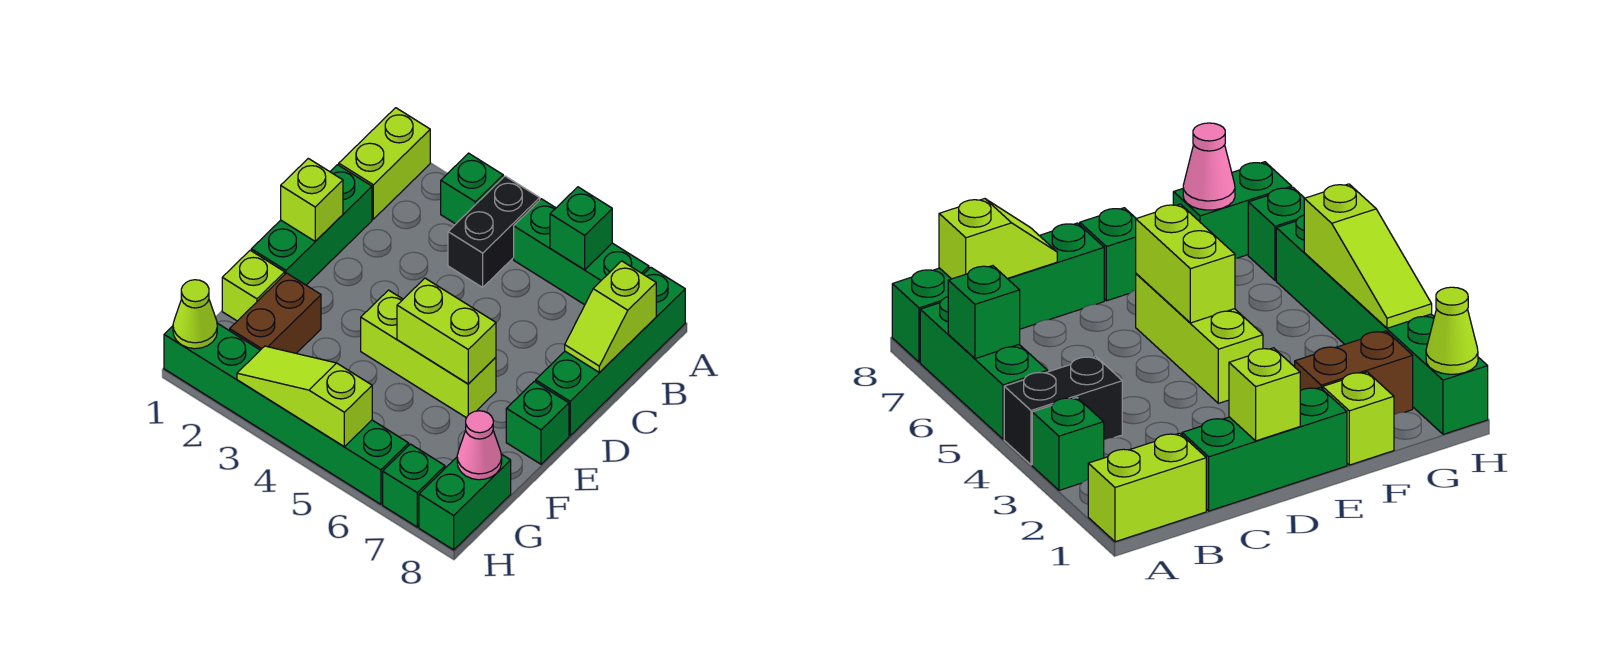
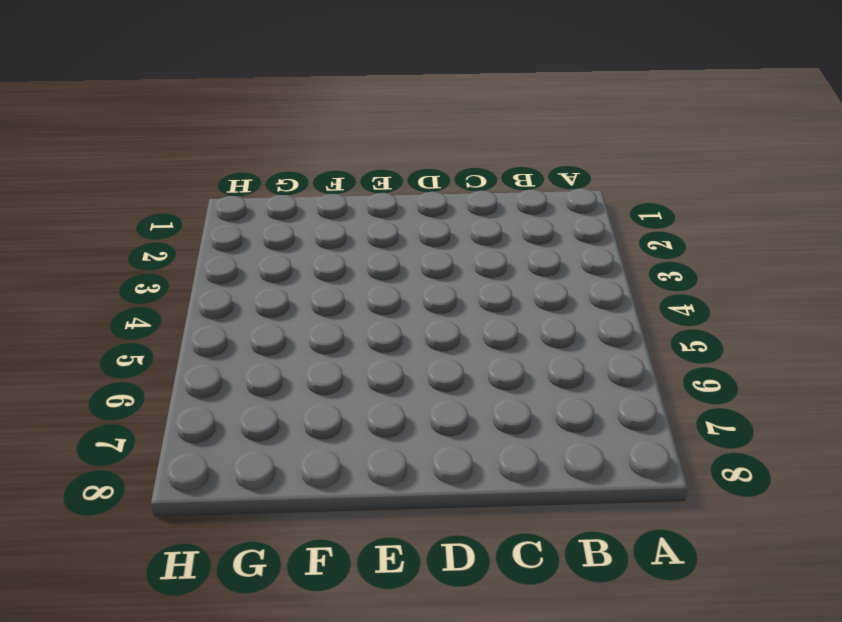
none -> lime 1x2 brick [339,108,430,219]
none -> green 1x1 brick [441,153,503,224]
none -> black 1x2 brick [448,176,540,287]

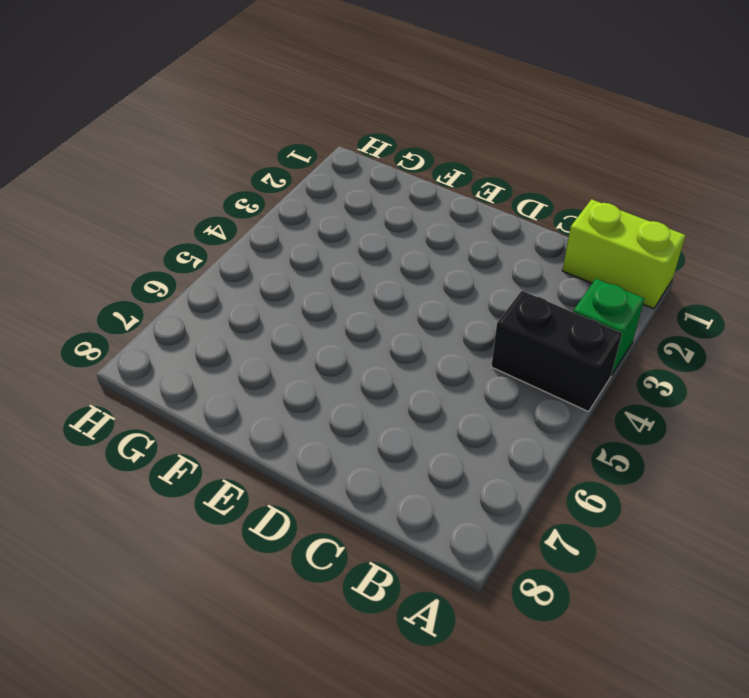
none -> green 1x3 brick [514,199,649,305]
none -> green 1x4 brick [536,267,685,436]
none -> green 1x3 brick [251,165,372,285]

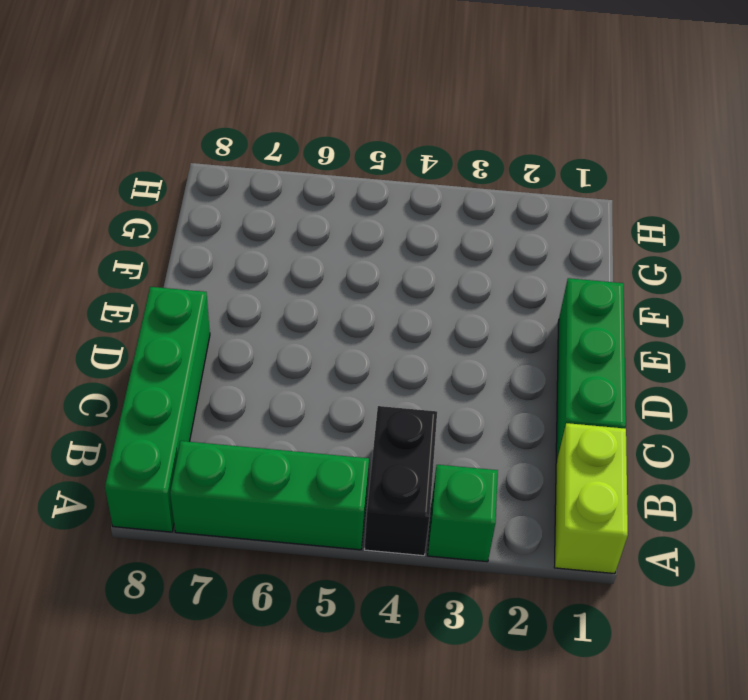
none -> lime 1x3 brick [361,290,496,418]
none -> green 1x1 brick [506,381,569,464]
none -> lime 1x1 brick [222,250,285,321]

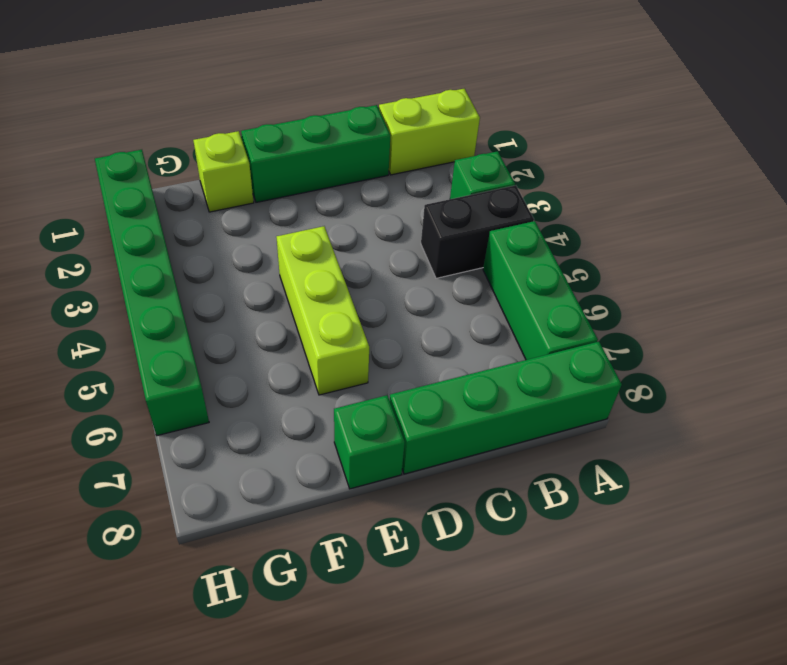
none -> brown 1x2 brick [230,273,321,353]
none -> green 1x2 brick [419,454,511,550]
none -> green 1x1 brick [383,444,445,527]

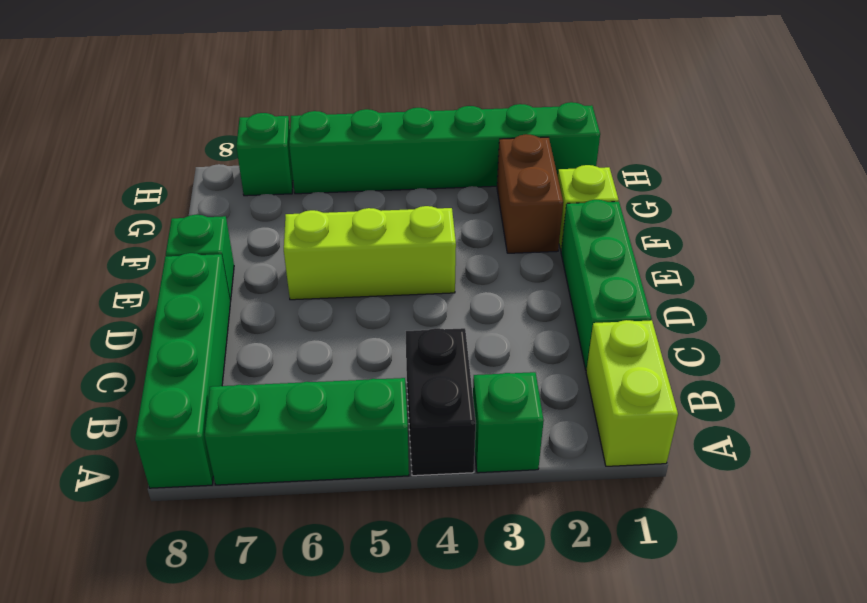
none -> green 1x2 brick [419,454,511,550]
none -> green 1x1 brick [550,187,612,270]
none -> lime 1x2 slope [565,261,656,373]

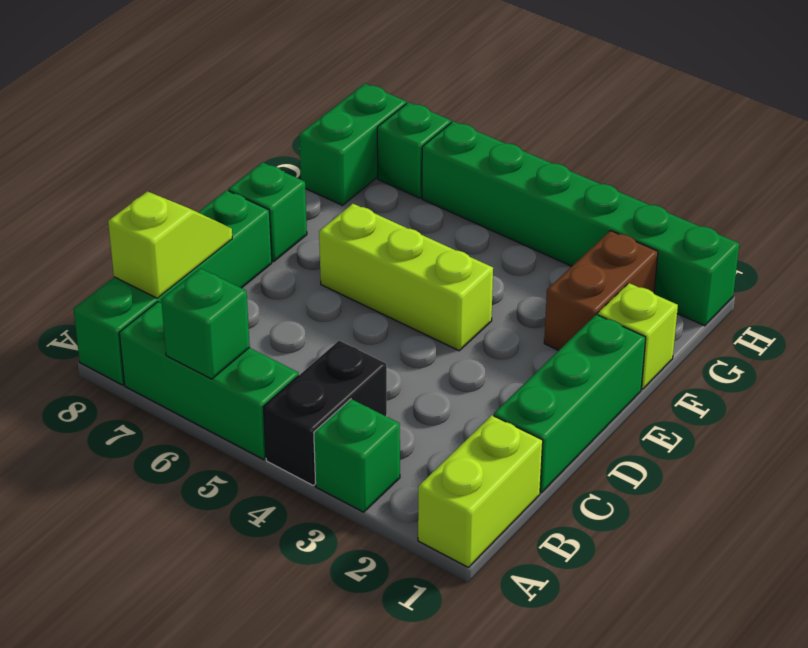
none -> lime 1x1 brick [281,158,343,241]
none -> lime 1x2 brick [397,278,496,384]
none -> pink 1x1 cone [457,411,502,480]

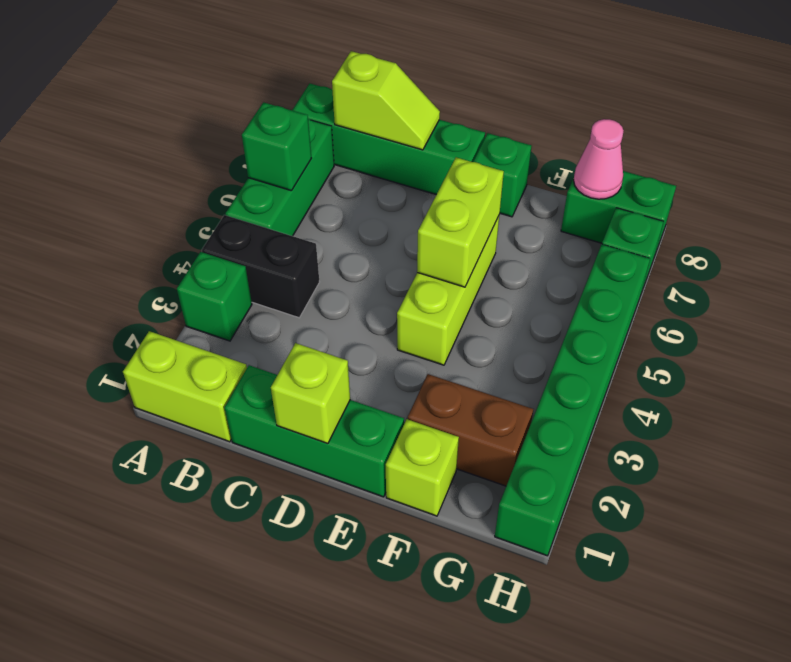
none -> lime 1x1 cone [173,280,217,349]
none -> lime 1x3 slope [237,346,372,447]

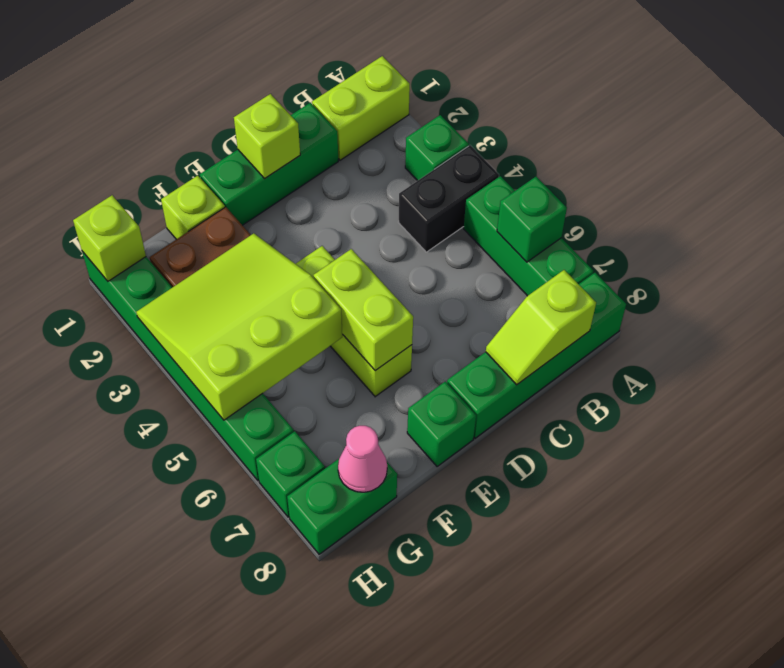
lime 3x3 slope [136,233,342,420] -> lime 1x3 slope [237,346,372,447]
lime 1x1 brick [73,195,146,281] -> lime 1x1 cone [173,280,217,349]

